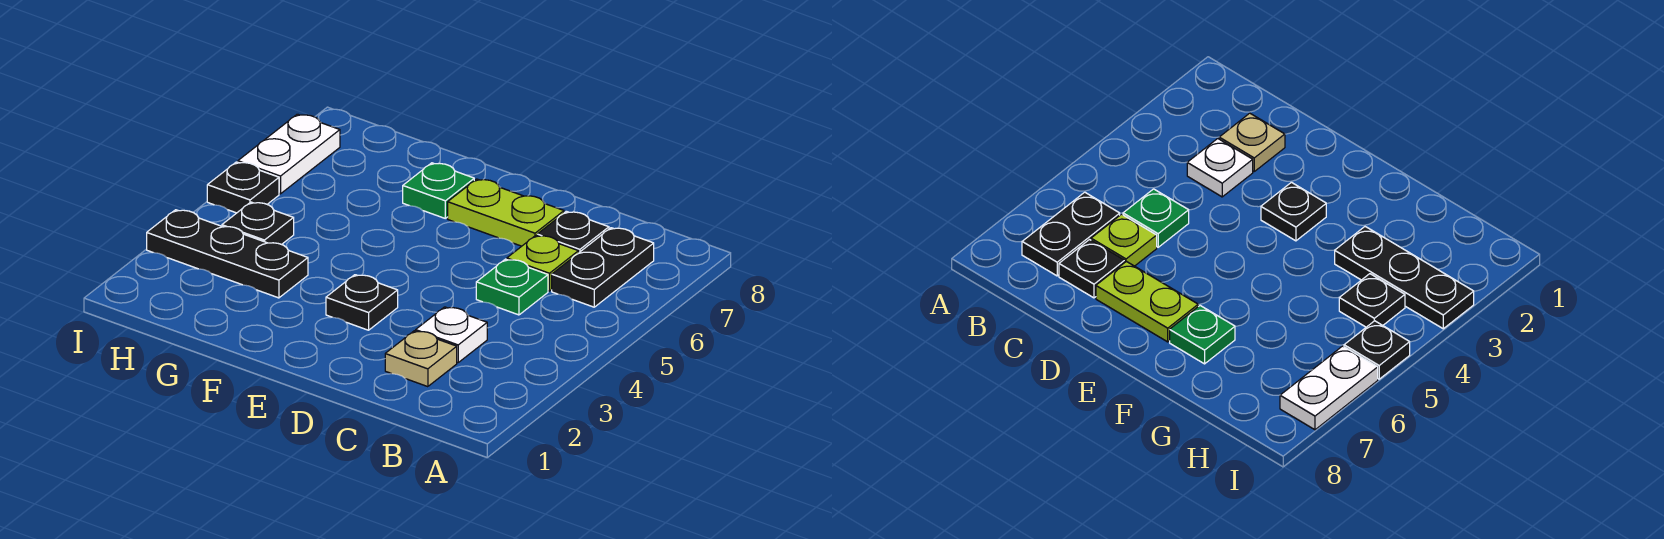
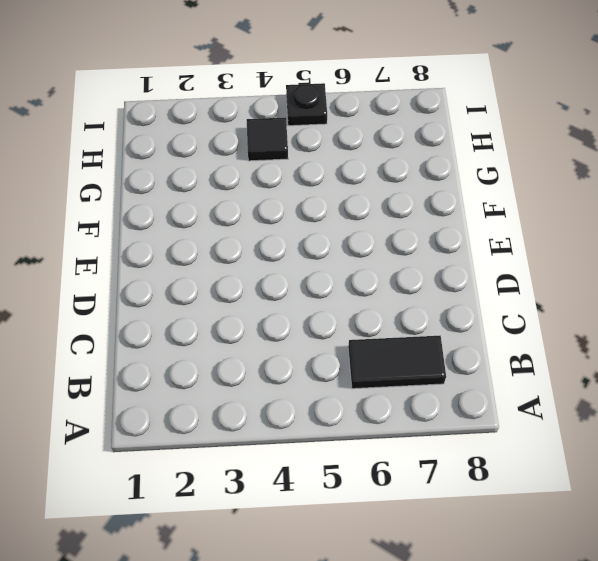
black 1x2 tile [348,336,446,389] -> black 1x2 plate [552,228,654,307]
black 1x1 tile [247,117,288,161] -> black 1x1 plate [222,202,294,245]
none -> tan 1x1 plate [385,331,457,387]
none -> white 1x1 plate [416,307,487,363]
none -> green 1x1 plate [476,259,548,315]

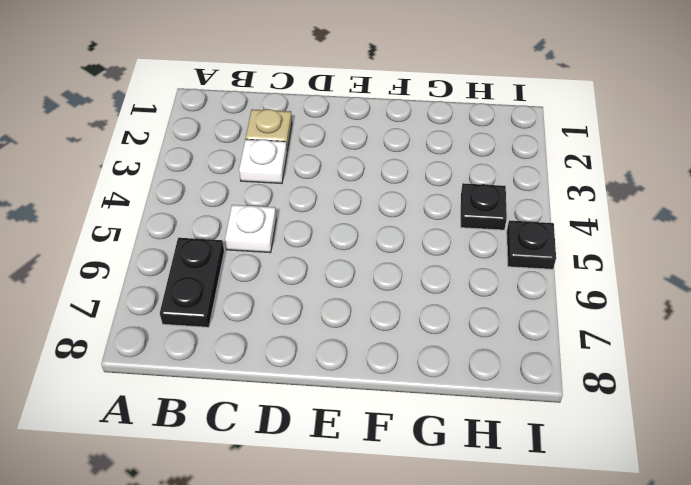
white 1x1 plate [225,205,276,253] -> green 1x1 plate [476,259,548,315]
none -> lime 1x1 plate [507,235,579,291]
none -> black 1x1 plate [537,211,609,252]
none -> lime 1x2 plate [448,179,564,246]

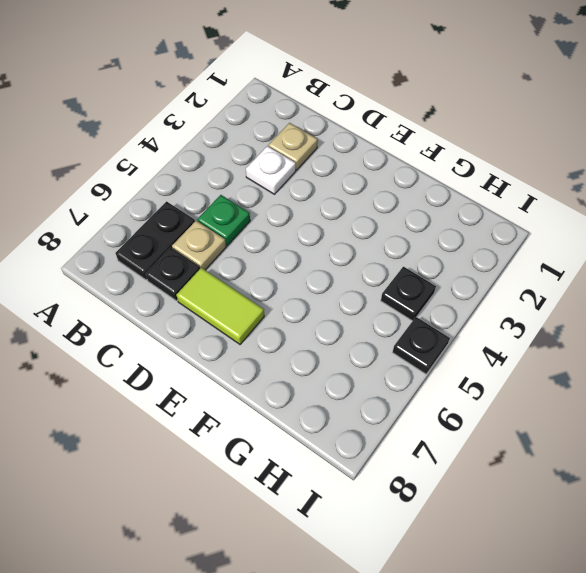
tan 1x1 plate [172,221,226,270] -> lime 1x1 plate [507,235,579,291]
lime 1x2 tile [176,268,264,344] -> lime 1x2 plate [448,179,564,246]
none -> black 1x1 plate [326,275,398,330]
none -> green 1x1 plate [403,163,474,218]
none -> black 1x3 plate [147,210,308,298]

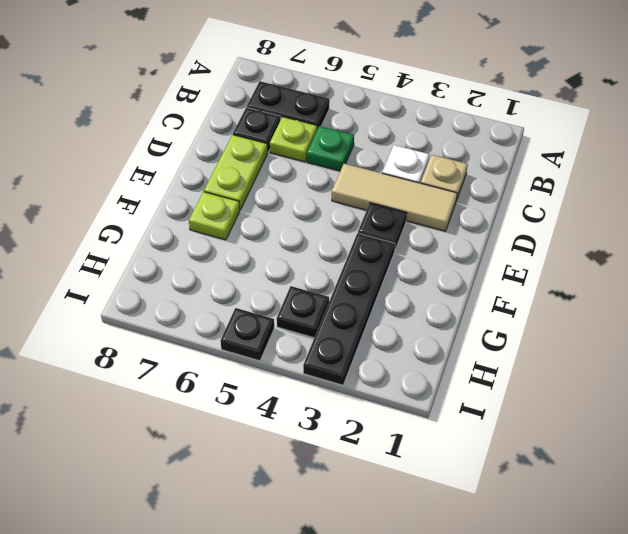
tan 1x3 tile [332,164,457,231] -> none
black 1x4 plate [303,233,395,385] -> black 1x3 plate [147,210,308,298]
lime 1x1 plate [189,192,240,240] -> green 1x1 plate [403,163,474,218]
none -> white 1x2 plate [238,114,340,194]

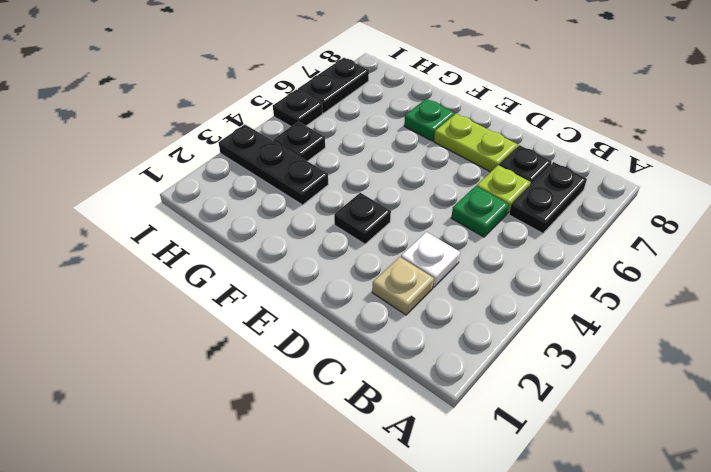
black 1x2 plate [298,58,369,113] -> white 1x2 plate [238,114,340,194]

